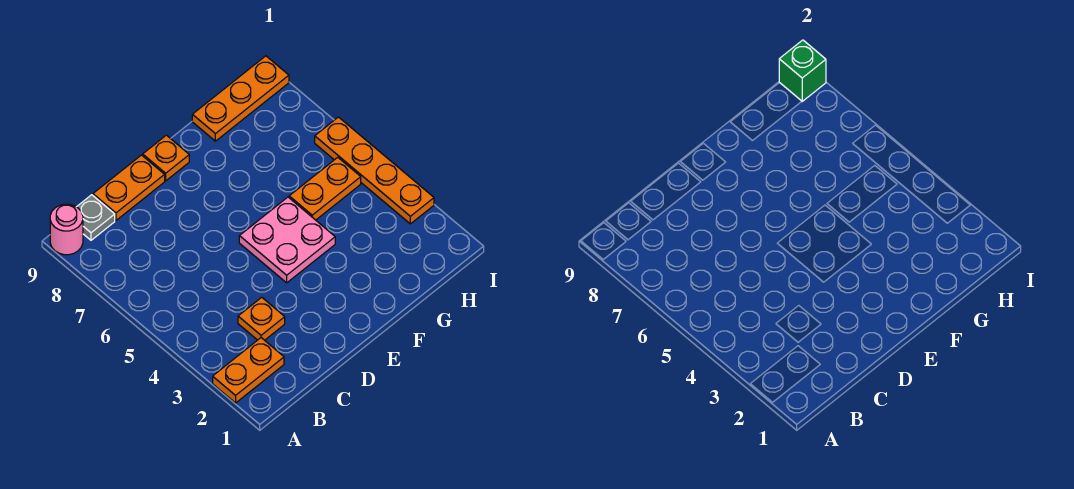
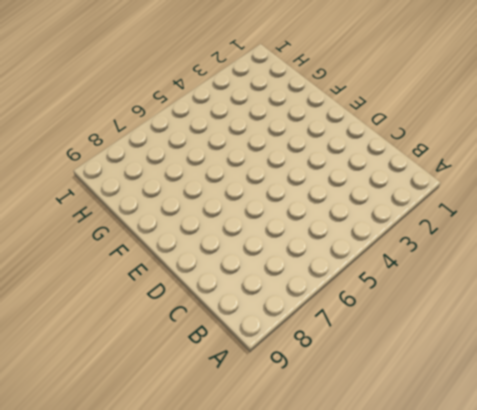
none -> orange 1x2 plate [213,338,284,403]
none -> pink 1x1 round brick [50,204,83,255]

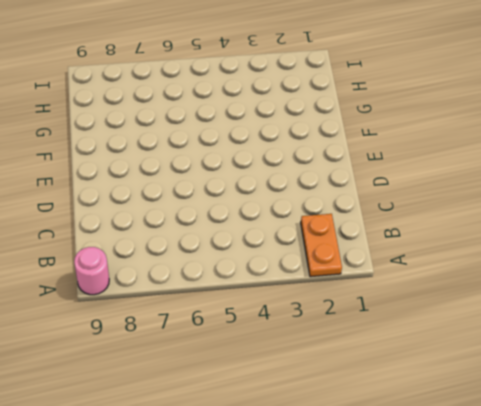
none -> grey 1x1 plate [77,195,115,240]
none -> orange 1x1 plate [238,297,285,340]

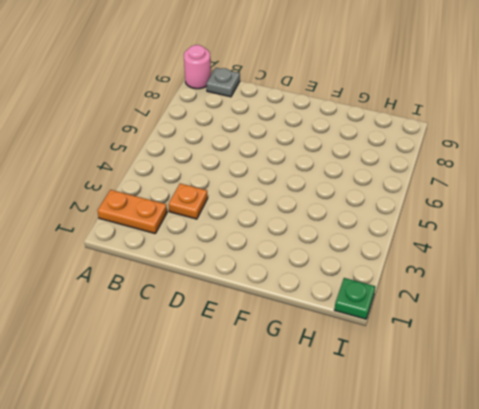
green 1x1 plate [334,278,375,319] -> none
none -> orange 1x2 plate [93,155,165,220]
none -> pink 2x2 plate [239,197,335,283]

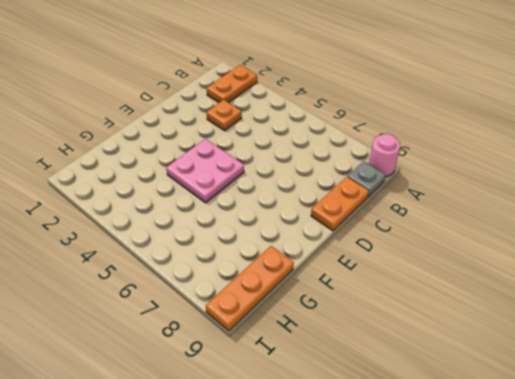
none -> orange 1x1 plate [143,135,189,181]
none -> orange 1x2 plate [289,157,361,220]

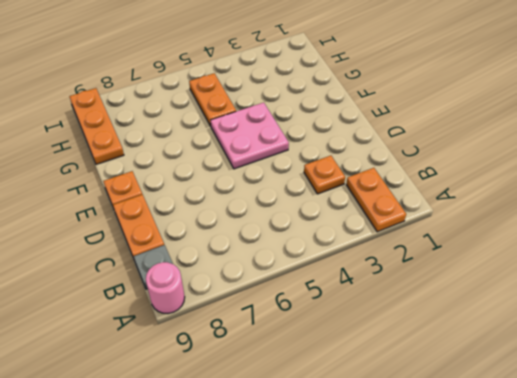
none -> orange 1x4 plate [315,117,434,224]
none -> green 1x1 brick [779,40,826,101]

